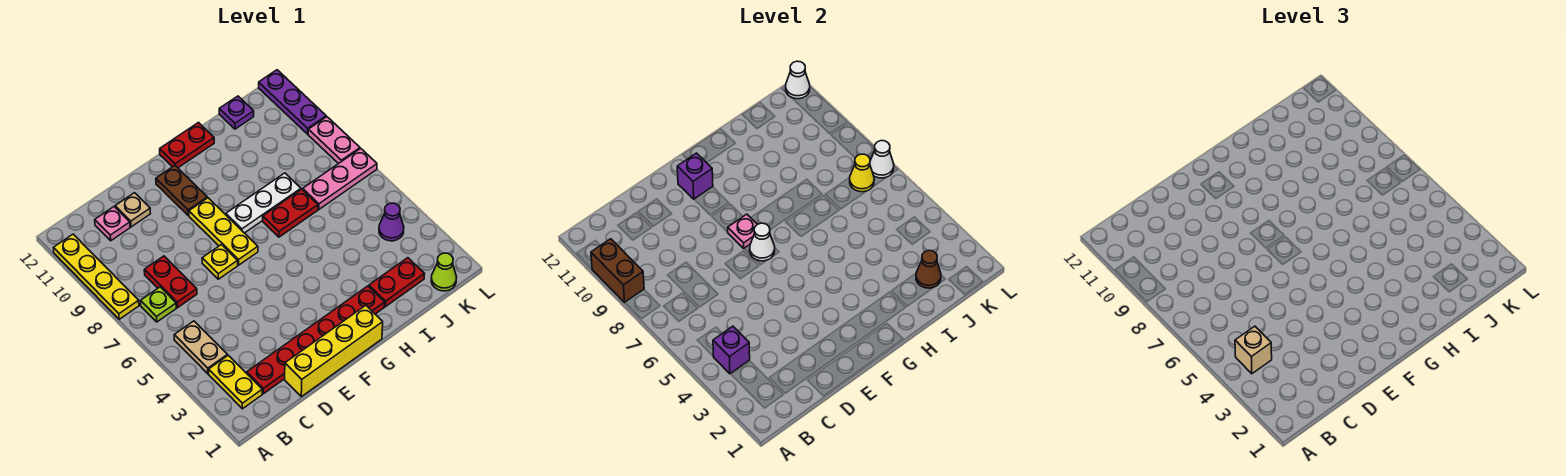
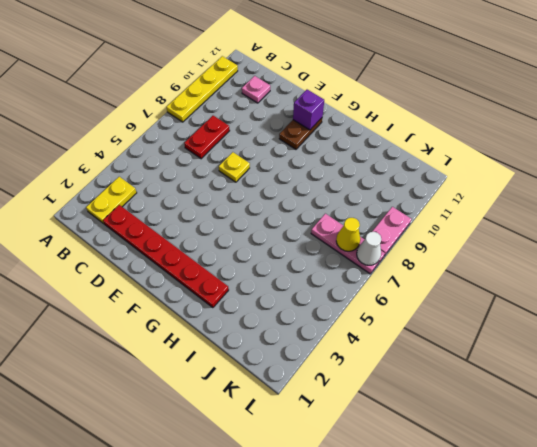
none -> tan 1x2 plate [174,321,228,374]
none -> lime 1x1 plate [141,287,176,322]
none -> yellow 1x4 brick [285,306,383,397]
none -> tan 1x1 plate [115,193,151,227]

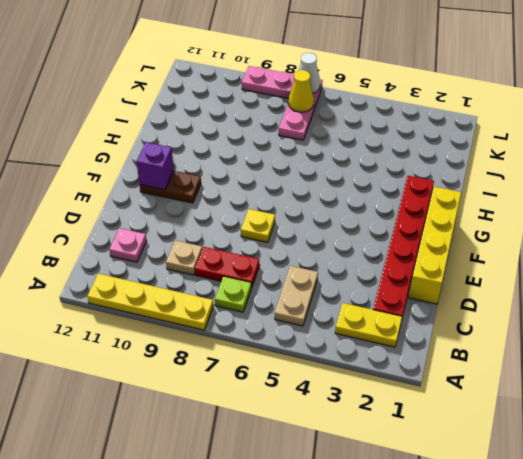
tan 1x2 plate [275,266,318,326] -> tan 1x2 plate turned to [174,321,228,374]
tan 1x1 plate [166,240,202,275] -> tan 1x1 plate moved to [115,193,151,227]
none -> yellow 1x3 plate [189,198,258,265]
none -> white 1x3 plate [226,173,301,233]
none -> red 1x2 plate [160,123,214,168]
none -> red 1x2 plate [263,189,318,237]

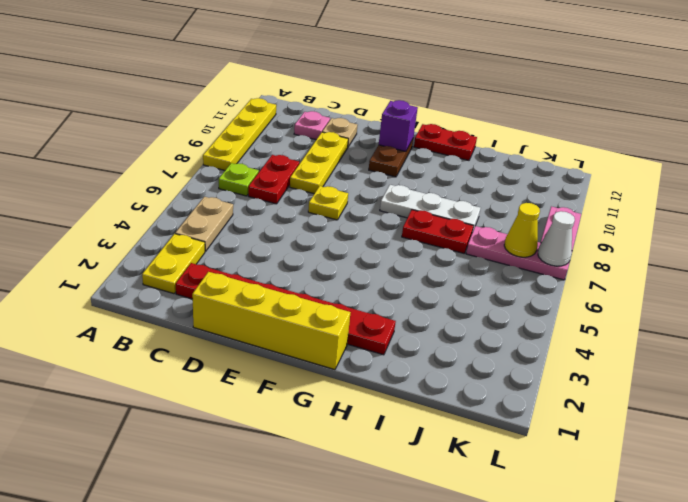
yellow 1x3 plate [290,132,348,194] -> yellow 1x3 plate moved to [189,198,258,265]
none -> red 1x2 plate [369,258,425,307]
none -> purple 1x1 plate [219,96,254,129]
none -> lime 1x1 cone [431,253,457,291]
none -> purple 1x1 cone [379,203,404,241]

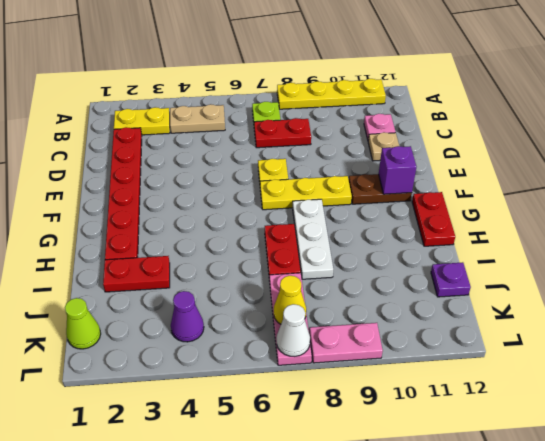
red 1x2 plate [103,256,170,292] -> red 1x2 plate turned to [369,258,425,307]
none -> yellow 1x4 brick [285,306,383,397]
none -> purple 1x3 plate [259,70,326,134]
none -> brown 1x2 brick [591,239,644,302]
none -> purple 1x1 brick [713,326,750,374]

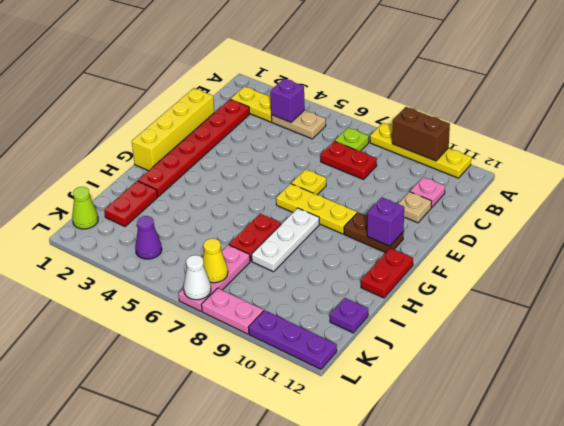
none -> white 1x1 cone [750,223,775,261]
none -> pink 1x1 plate [728,214,757,248]
none -> brown 1x1 cone [916,251,941,288]
none -> white 1x1 cone [786,61,810,99]

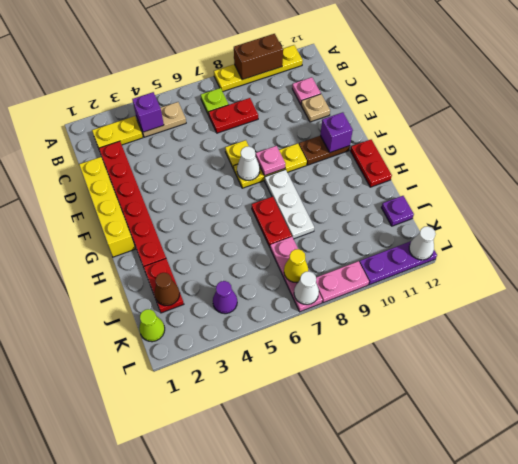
none -> tan 1x1 brick [1235,326,1272,374]

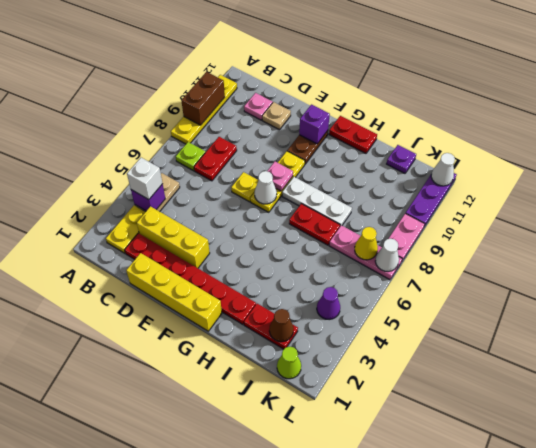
white 1x1 brick [127,158,163,199] -> tan 1x1 brick [1235,326,1272,374]
yellow 1x3 brick [137,206,210,268] -> none

